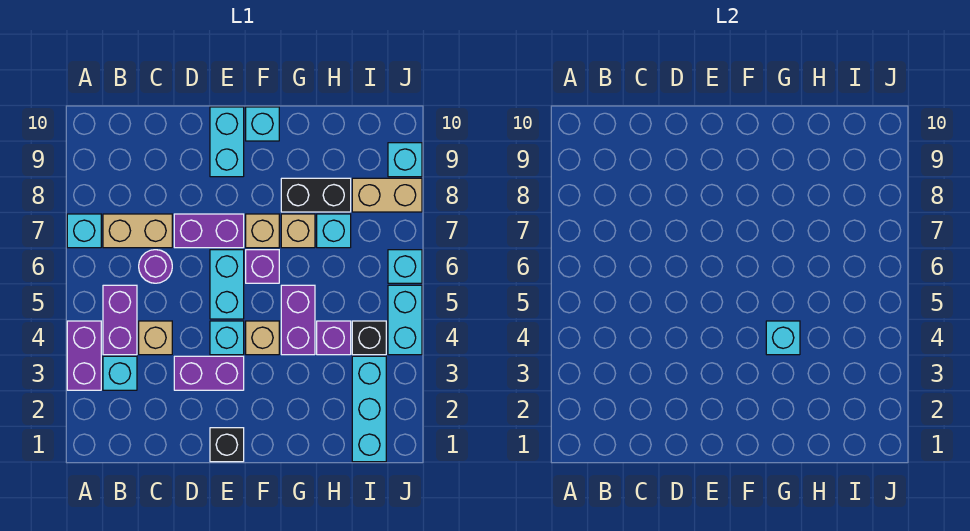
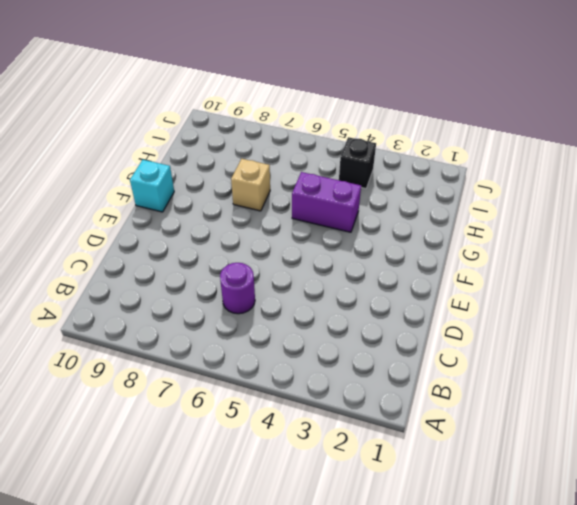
none -> purple 1x2 brick [67,321,101,390]
none -> cyan 1x1 brick [67,214,101,248]
none -> cyan 1x1 brick [103,356,137,390]

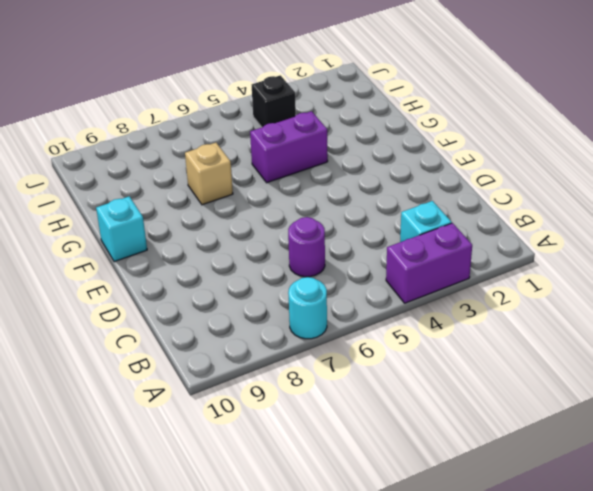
cyan 1x1 round brick [288,277,327,339] -> cyan 1x1 brick [67,214,101,248]
none -> purple 1x2 brick [103,285,137,355]
none -> tan 1x2 brick [103,214,172,248]
none -> tan 1x1 brick [139,321,172,355]

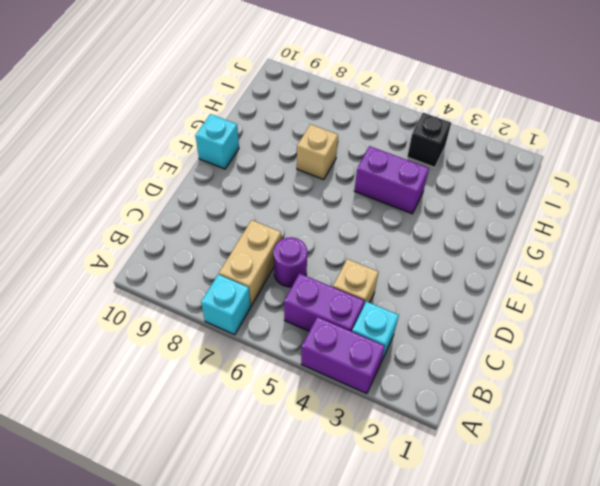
none -> purple 1x2 brick [174,356,244,390]
none -> purple 1x2 brick [174,214,244,248]
none -> black 1x1 brick [210,428,244,462]

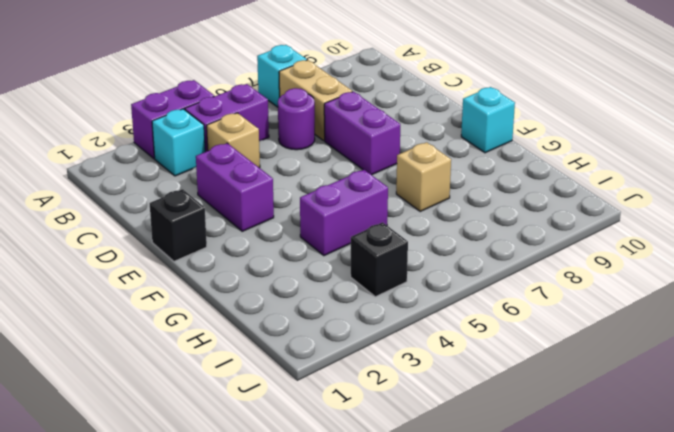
none -> cyan 1x1 brick [210,321,244,355]
none -> cyan 1x2 brick [210,250,244,319]
none -> cyan 1x2 brick [210,107,244,177]

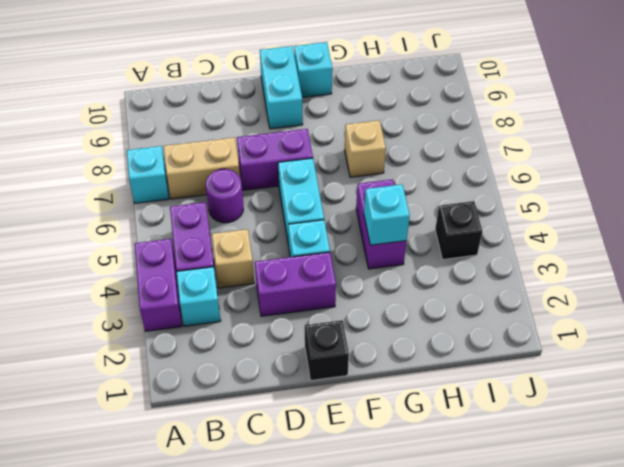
none -> tan 1x1 brick [246,321,279,355]
none -> purple 1x1 brick [246,250,279,283]
none -> tan 1x1 brick [246,214,279,248]

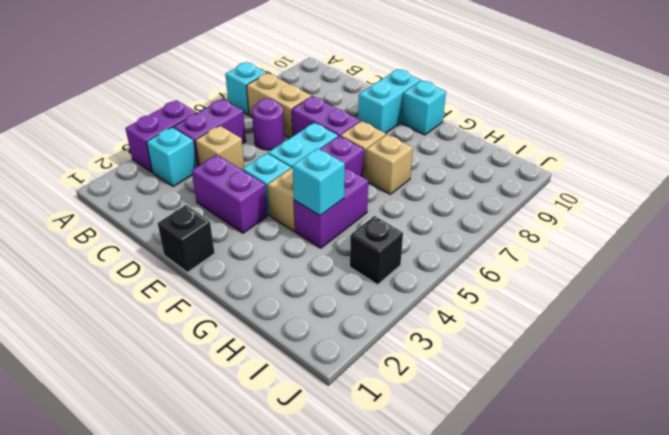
none -> black 1x2 brick [281,178,351,212]
none -> purple 1x1 brick [317,321,351,355]
none -> cyan 1x1 brick [317,214,351,248]

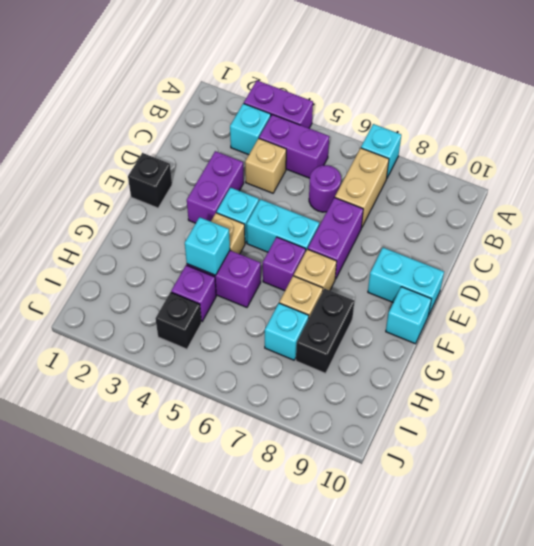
none -> cyan 1x3 brick [352,356,386,462]
none -> tan 1x2 brick [352,178,422,212]
none -> cyan 1x2 brick [388,285,422,355]

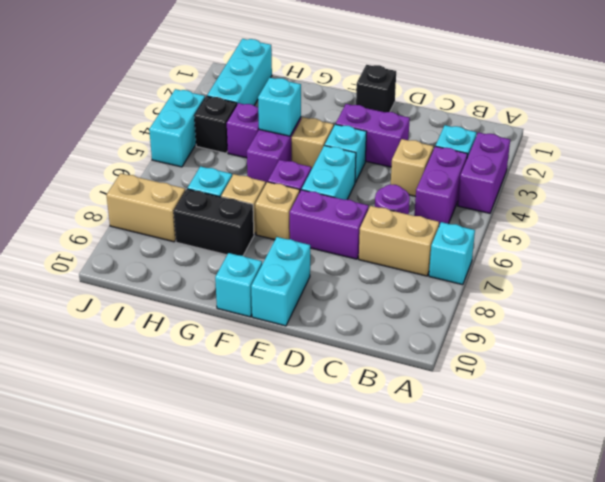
none -> cyan 1x1 brick [388,250,422,283]
none -> cyan 1x1 brick [388,143,422,177]

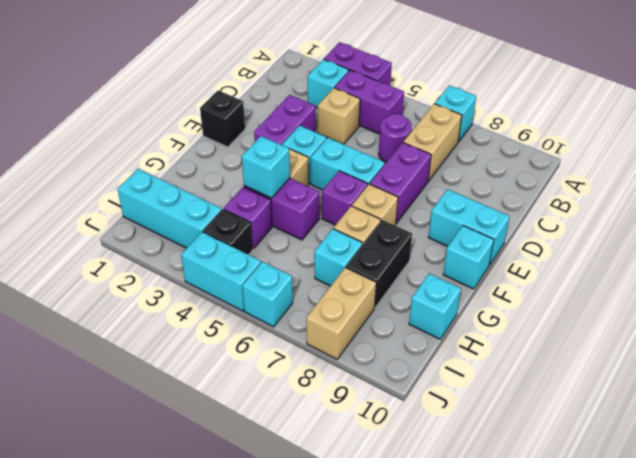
cyan 1x1 brick [409,274,461,339] -> cyan 1x1 brick moved to [388,143,422,177]

